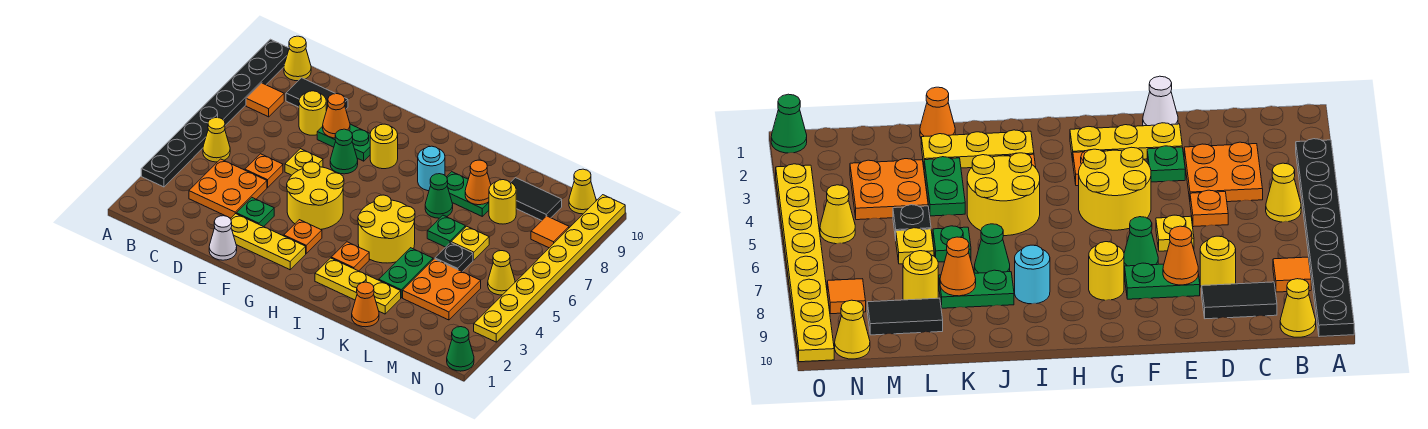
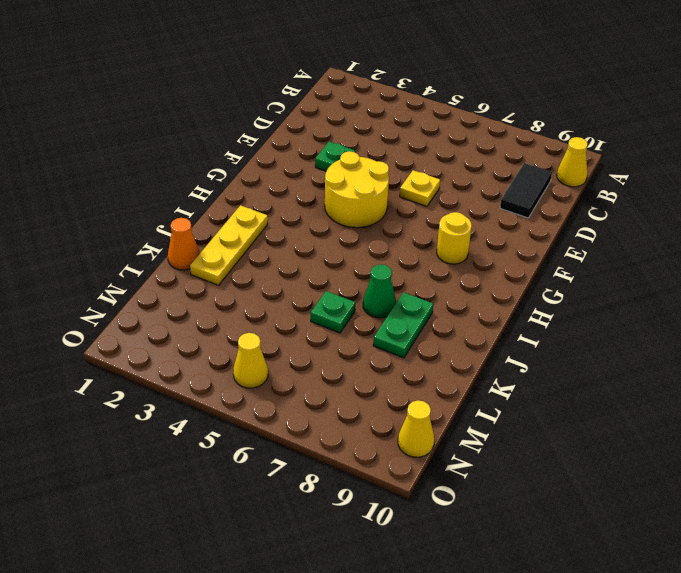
none -> black 1x8 plate [141,39,289,187]
none -> yellow 1x1 cone [203,117,230,162]
none -> orange 1x1 tile [246,83,284,117]
none -> orange 2x2 plate [189,159,267,218]

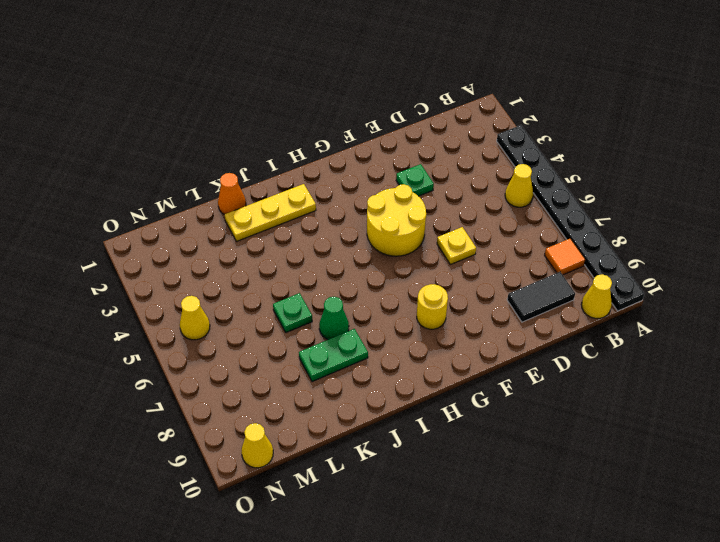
none -> orange 2x2 plate [189,159,267,218]
none -> orange 1x1 plate [245,154,283,188]
none -> yellow 1x1 round brick [299,91,326,135]
none -> white 1x1 cone [209,216,237,260]

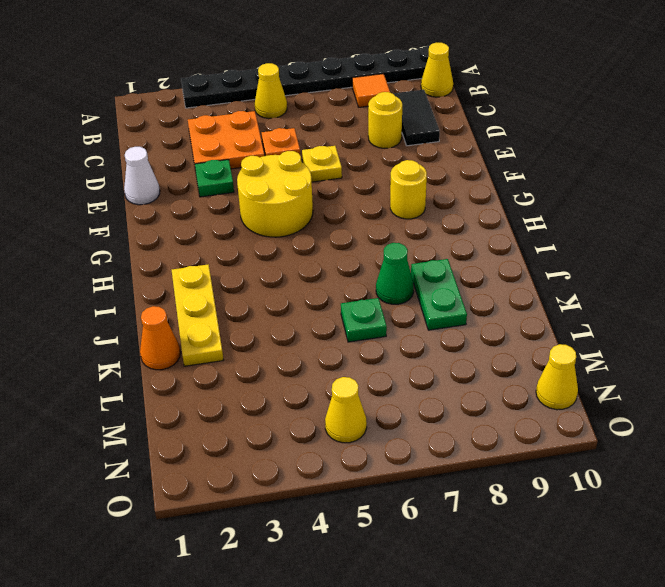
none -> yellow 1x3 plate [231,214,306,270]
none -> green 1x2 plate [317,124,370,161]
none -> green 1x1 cone [330,129,358,174]
none -> orange 1x1 plate [284,220,322,253]

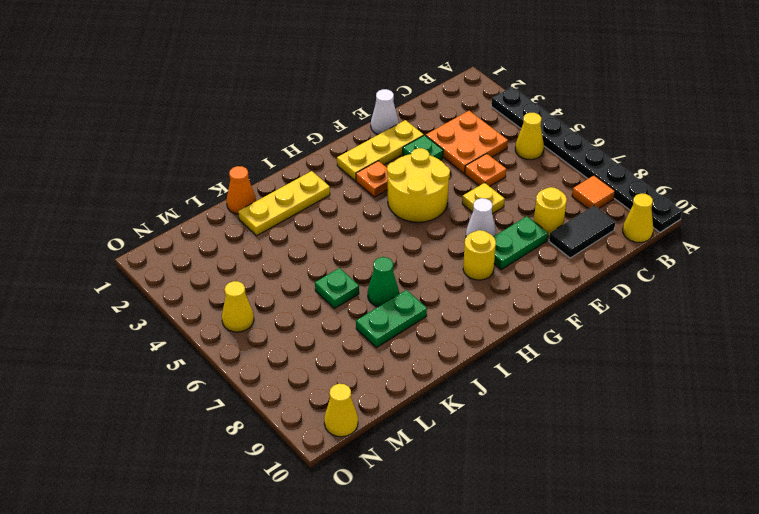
white 1x1 cone [466,198,496,237] -> green 1x1 cone [330,129,358,174]
none -> orange 1x1 plate [331,242,369,271]
none -> yellow 2x2 round brick [358,195,415,263]
none -> cyan 1x1 round brick [418,146,445,191]
none -> green 1x2 plate [379,248,433,298]

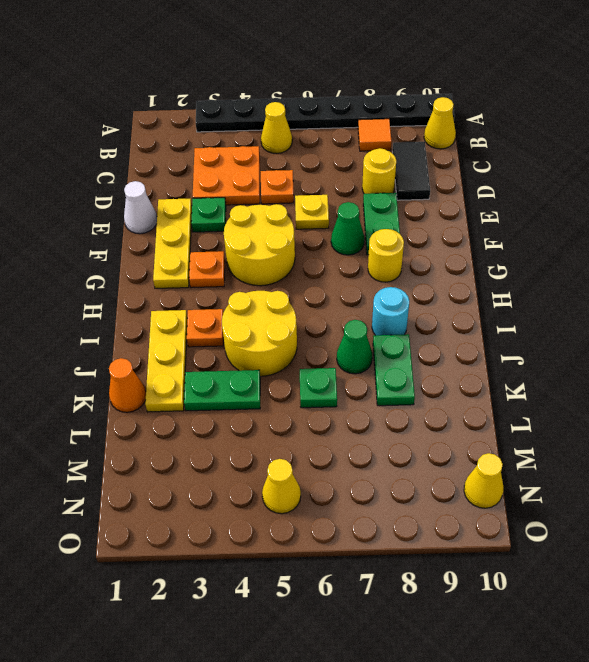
none -> orange 2x2 plate [403,259,481,320]
none -> black 1x1 plate [435,243,473,272]
none -> yellow 1x1 plate [451,226,489,260]
none -> yellow 1x1 round brick [489,180,516,224]

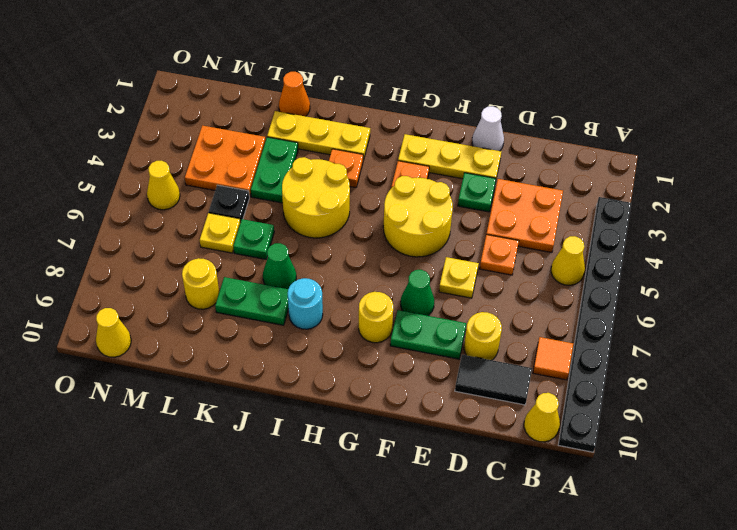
none -> black 1x2 tile [511,178,562,221]
none -> orange 1x1 tile [531,216,569,248]
none -> green 1x1 cone [447,327,474,371]
none -> yellow 1x8 plate [474,195,625,342]

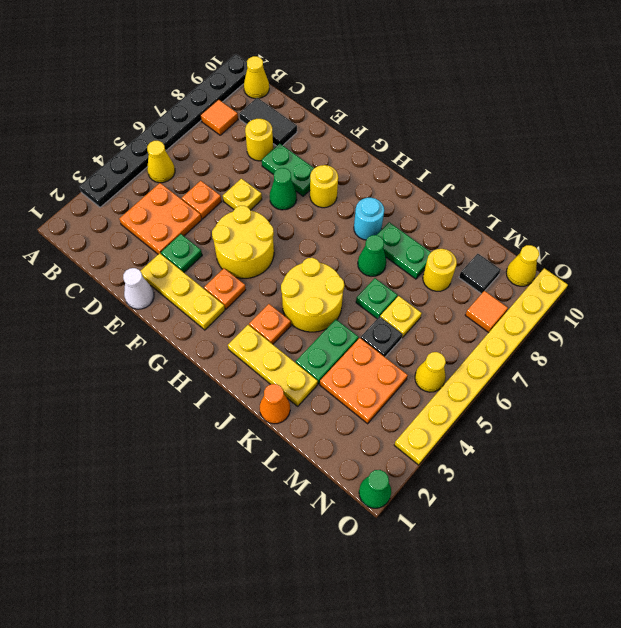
black 1x1 tile [459,254,501,294] -> black 1x2 tile [511,178,562,221]
none -> orange 1x1 cone [323,94,350,138]
none -> orange 1x1 cone [465,160,491,205]

